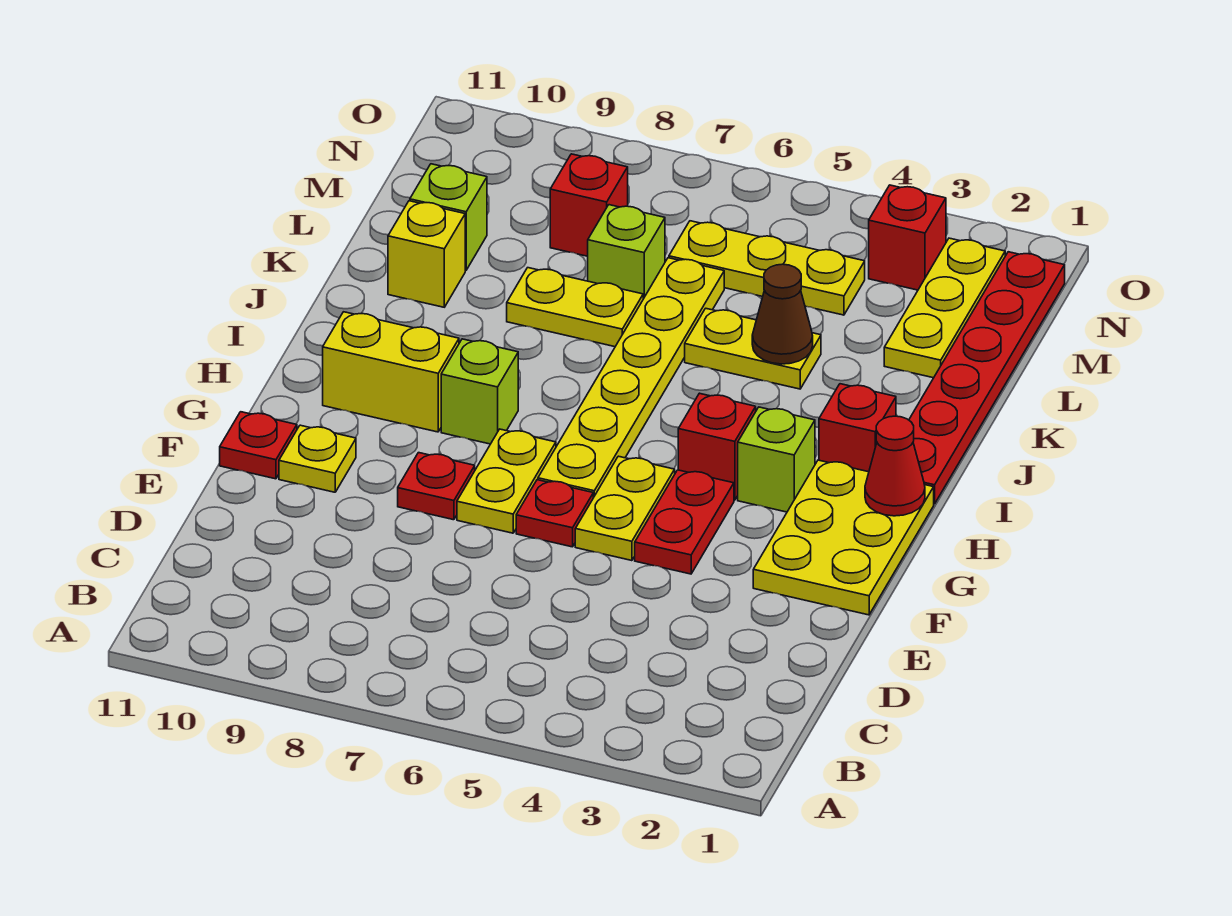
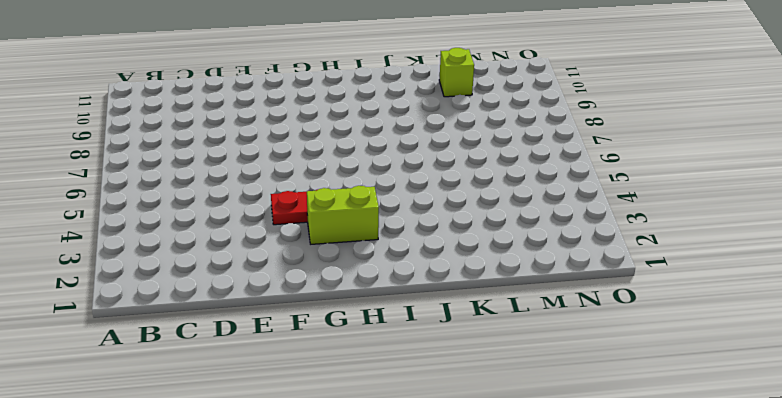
lime 1x2 brick [307,186,379,244] -> lime 1x1 brick [738,407,815,512]
none -> yellow 2x3 plate [753,460,934,615]
none -> yellow 1x2 plate [575,456,675,561]
none -> red 1x1 plate [516,480,593,547]

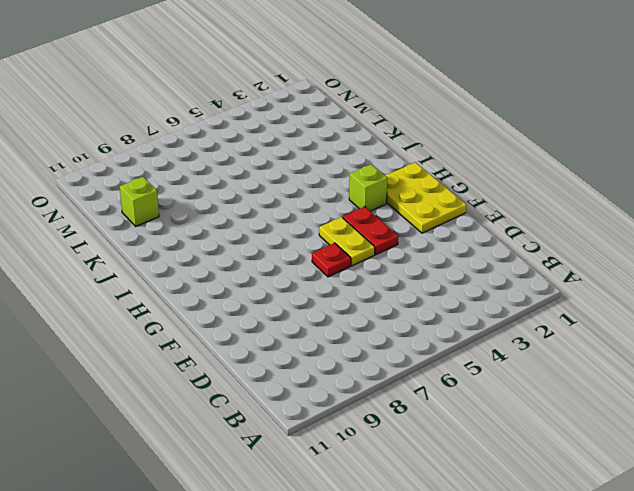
none -> yellow 1x2 plate [457,429,556,533]
none -> red 1x1 plate [398,453,475,520]
none -> yellow 1x1 plate [279,425,356,492]

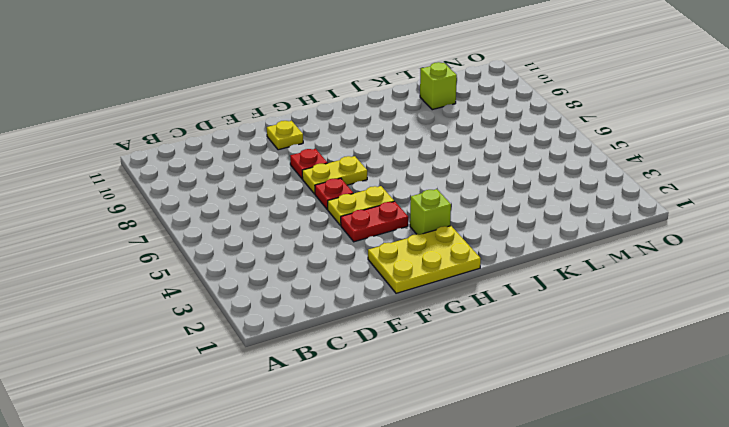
none -> red 1x1 plate [220,412,297,479]
none -> yellow 1x6 plate [538,258,724,498]
none -> red 1x1 brick [678,393,756,500]

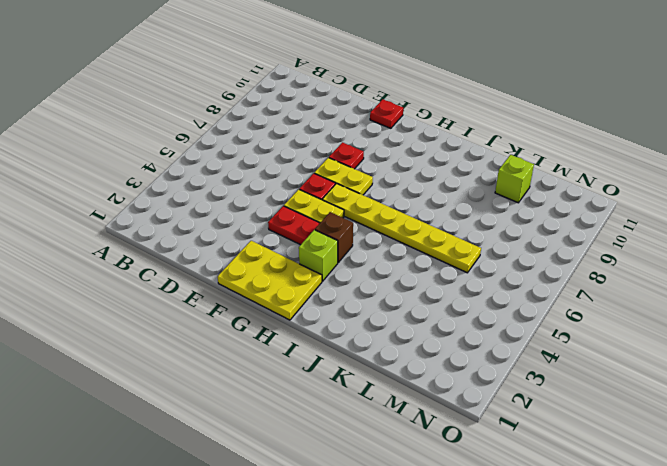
brown 1x1 brick [315,212,353,262] -> red 1x1 brick [678,393,756,500]
none -> yellow 1x1 plate [279,425,356,492]
none -> lime 1x1 brick [441,339,518,444]
none -> yellow 1x2 brick [323,312,459,432]

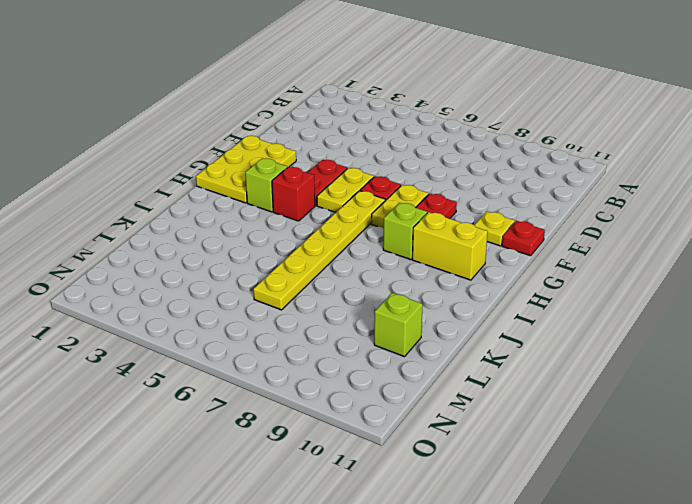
none -> red 1x6 plate [909,252,1065,504]
none -> red 1x1 brick [819,384,896,472]
none -> yellow 1x2 plate [685,308,821,389]

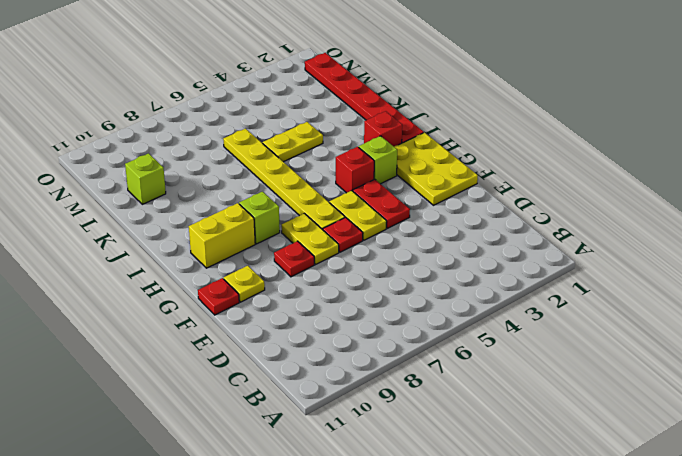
none -> yellow 1x2 plate [507,268,643,347]
none -> yellow 1x1 brick [388,201,465,307]
none -> yellow 1x3 plate [884,238,1005,378]

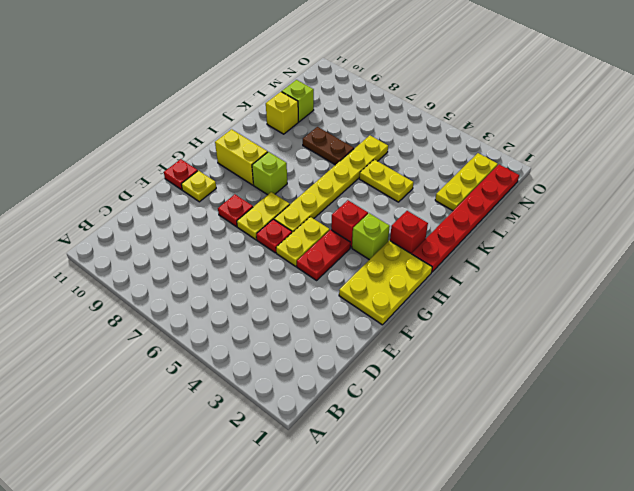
brown 1x2 plate [303,127,354,165] -> yellow 1x2 plate [507,268,643,347]
none -> lime 1x1 brick [588,205,665,299]
none -> yellow 1x3 plate [669,221,865,315]
none -> red 1x1 brick [550,154,628,256]

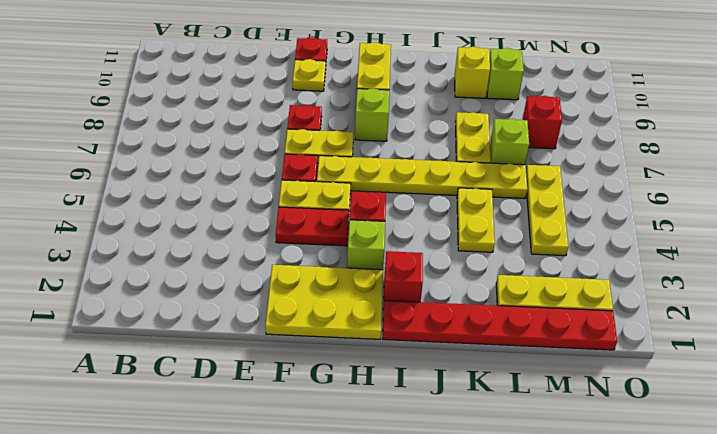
none -> red 1x1 brick [869,185,946,290]
none -> red 1x1 cone [865,416,925,516]
none -> brown 1x1 cone [752,264,813,364]

